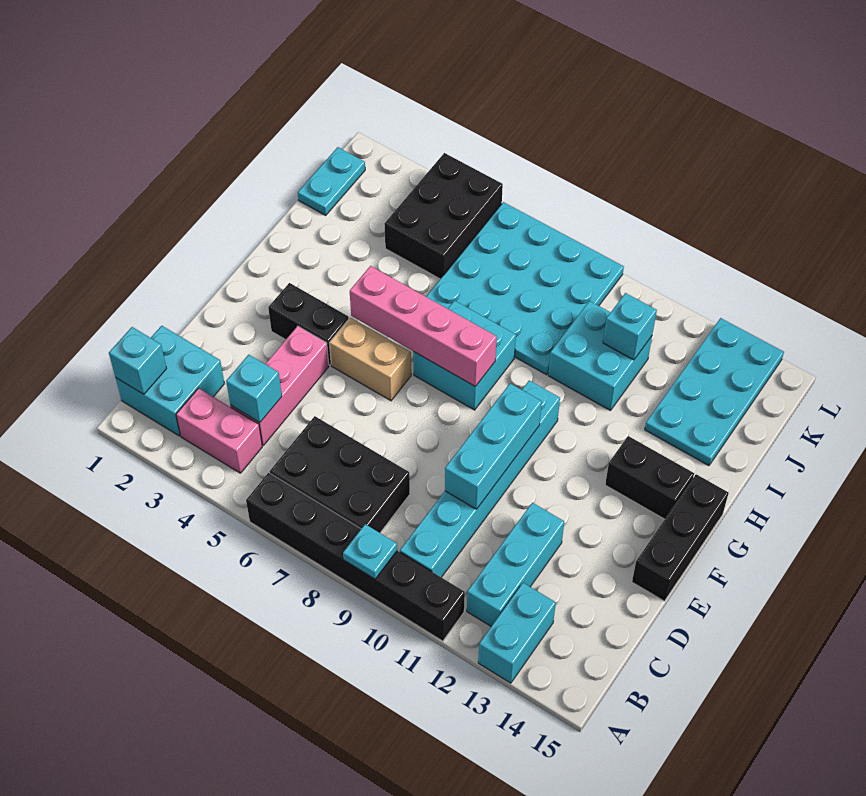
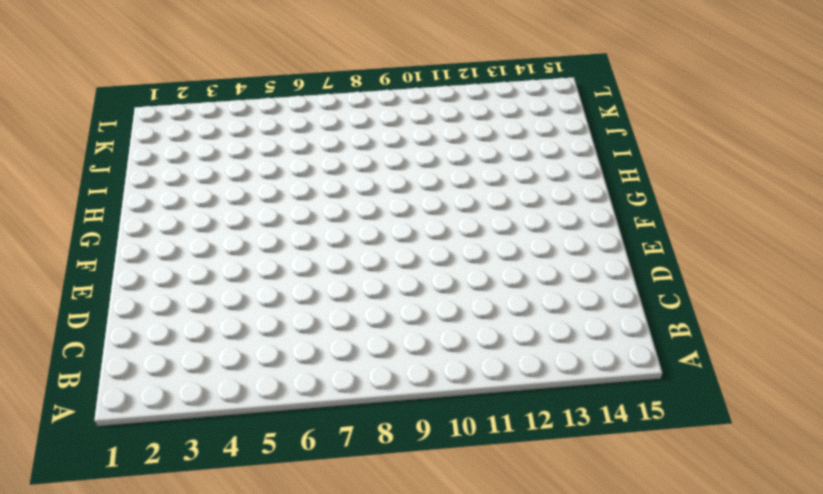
none -> black 1x6 brick [246,473,465,641]
none -> cyan 1x2 brick [478,583,556,683]
none -> cyan 2x2 brick [115,326,224,436]

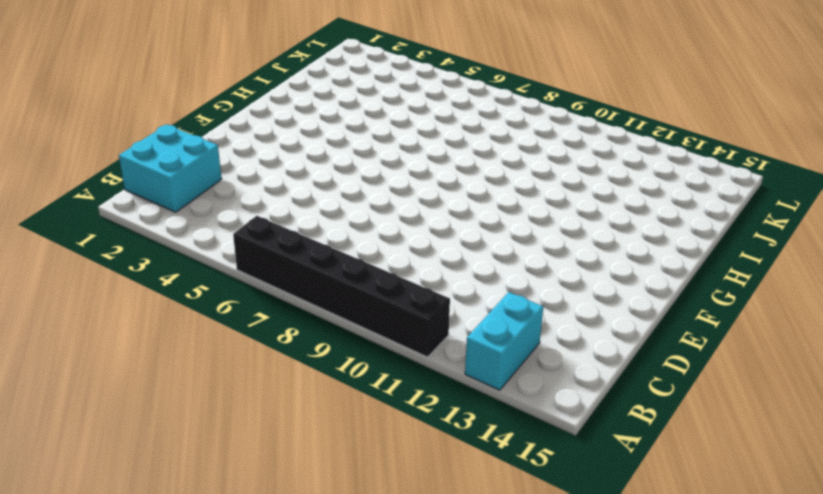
none -> pink 1x2 brick [176,388,262,473]
none -> black 2x3 brick [270,416,410,533]
none -> cyan 1x6 brick [400,380,560,577]

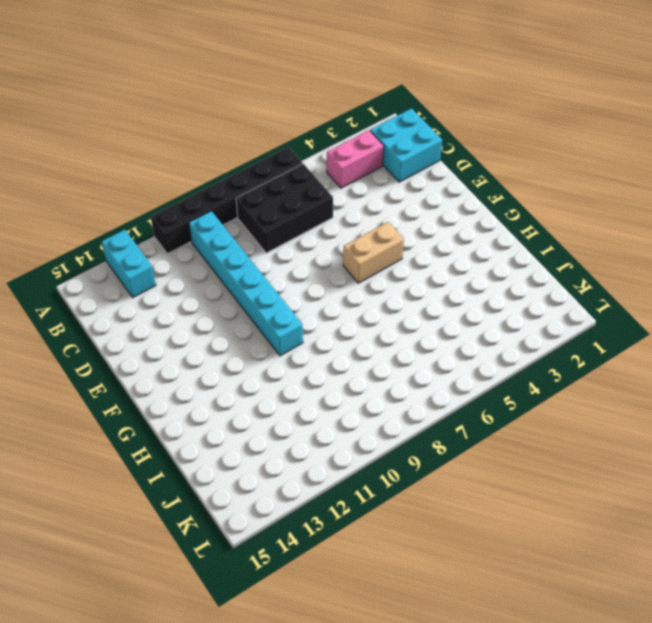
none -> cyan 1x3 brick [467,503,564,626]
none -> pink 1x3 brick [230,326,329,445]
none -> black 1x3 brick [632,474,728,601]

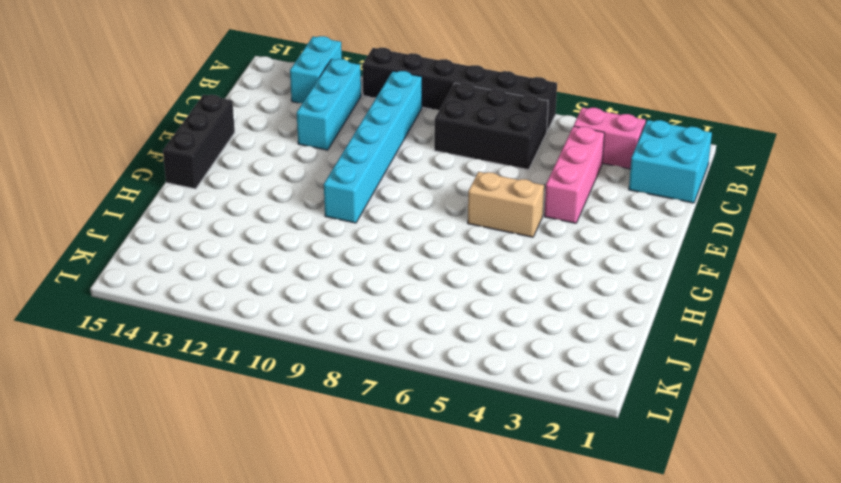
none -> black 1x2 brick [268,283,349,365]
none -> cyan 2x2 brick [413,301,516,410]
none -> black 1x2 brick [605,436,694,519]

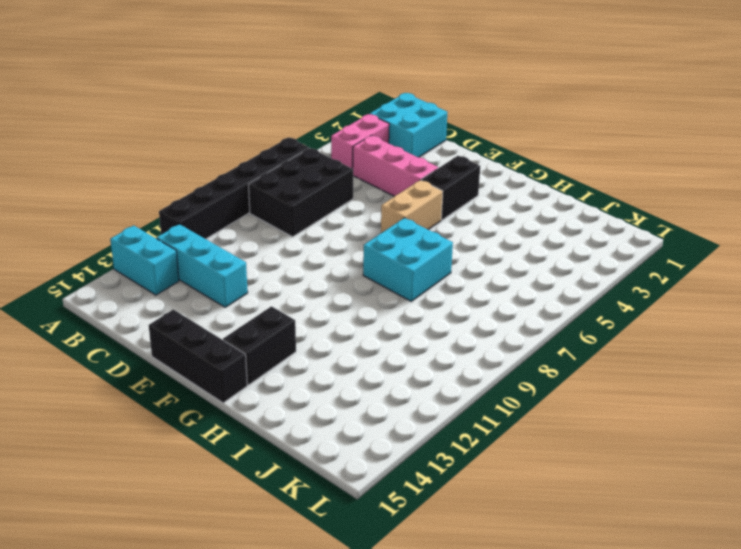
none -> cyan 1x6 brick [400,380,560,577]
none -> cyan 4x4 plate [426,202,624,375]
none -> cyan 2x2 brick [548,301,652,411]

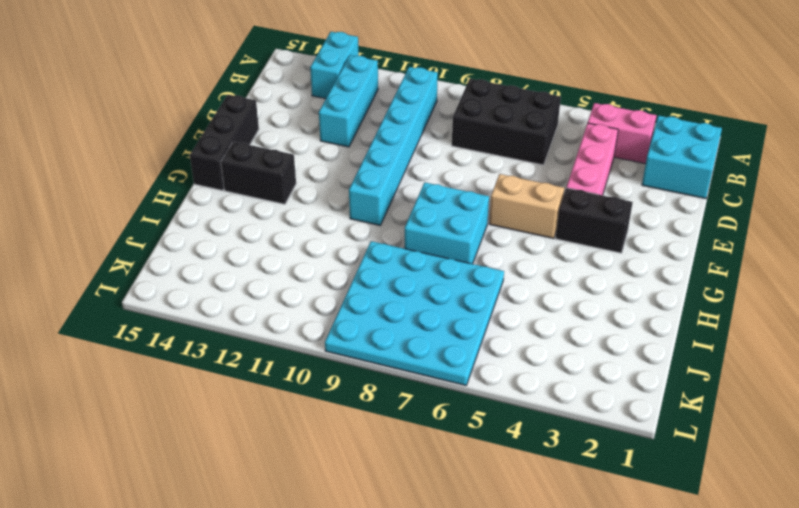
none -> black 1x6 brick [246,473,465,641]
none -> cyan 2x2 brick [548,301,652,411]
none -> cyan 2x4 plate [645,318,784,466]

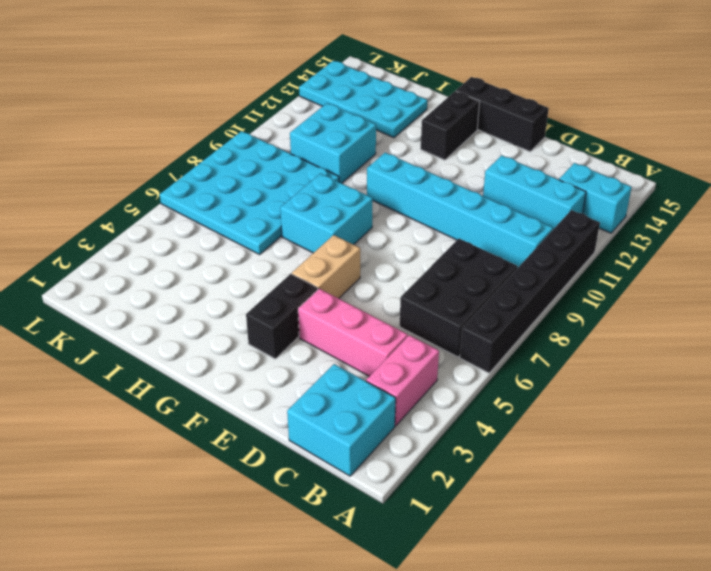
none -> cyan 1x2 plate [298,147,365,215]
none -> black 2x3 brick [385,153,503,279]
none -> cyan 1x1 plate [343,524,397,579]

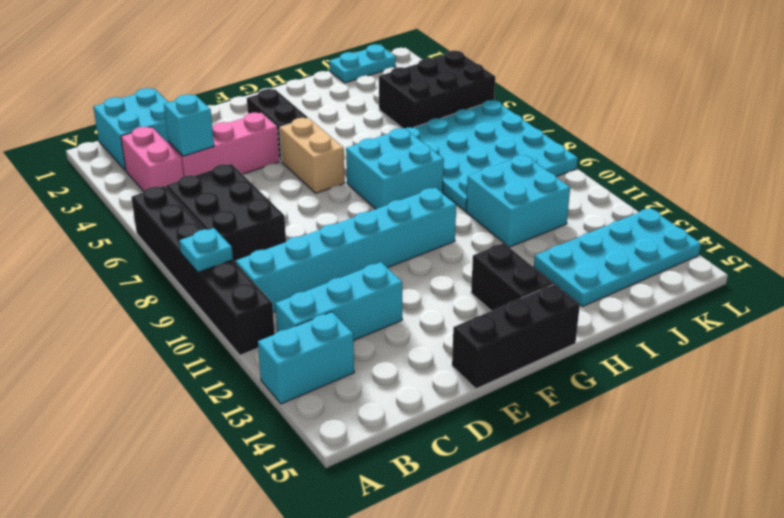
none -> cyan 1x1 brick [109,327,166,394]
none -> cyan 1x3 brick [445,383,542,509]
none -> pink 1x4 brick [350,266,497,386]

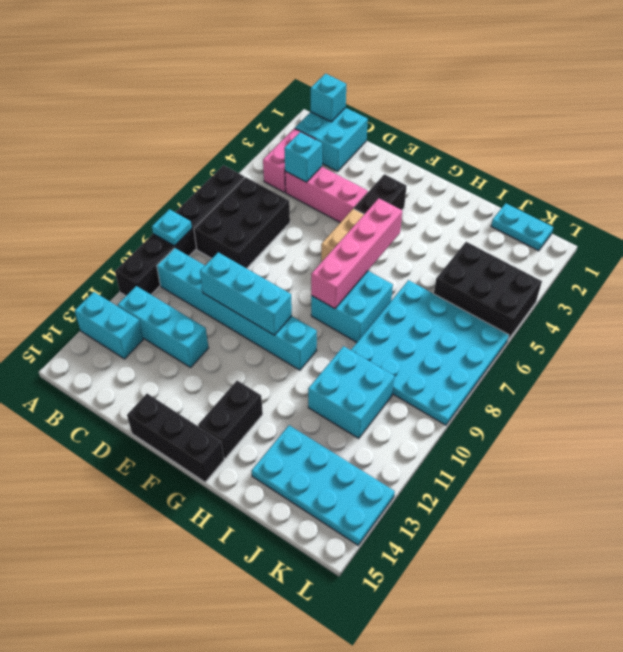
none -> cyan 1x1 brick [603,293,657,360]

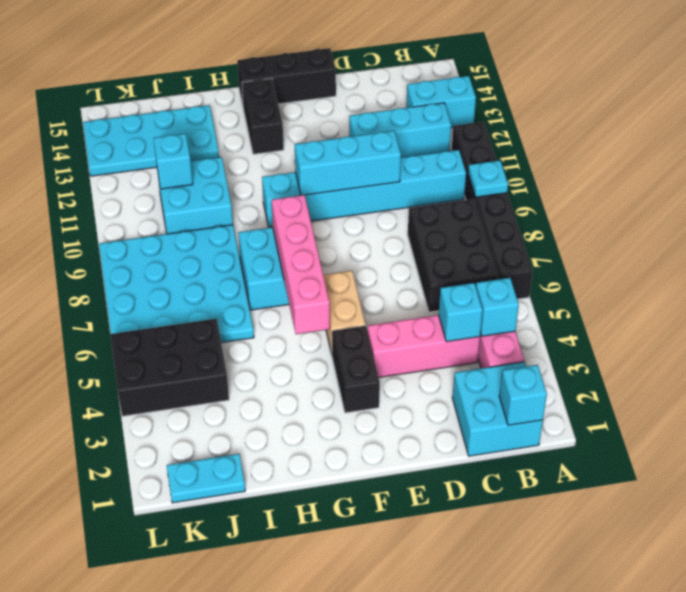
cyan 1x1 brick [476,278,519,336] -> none

